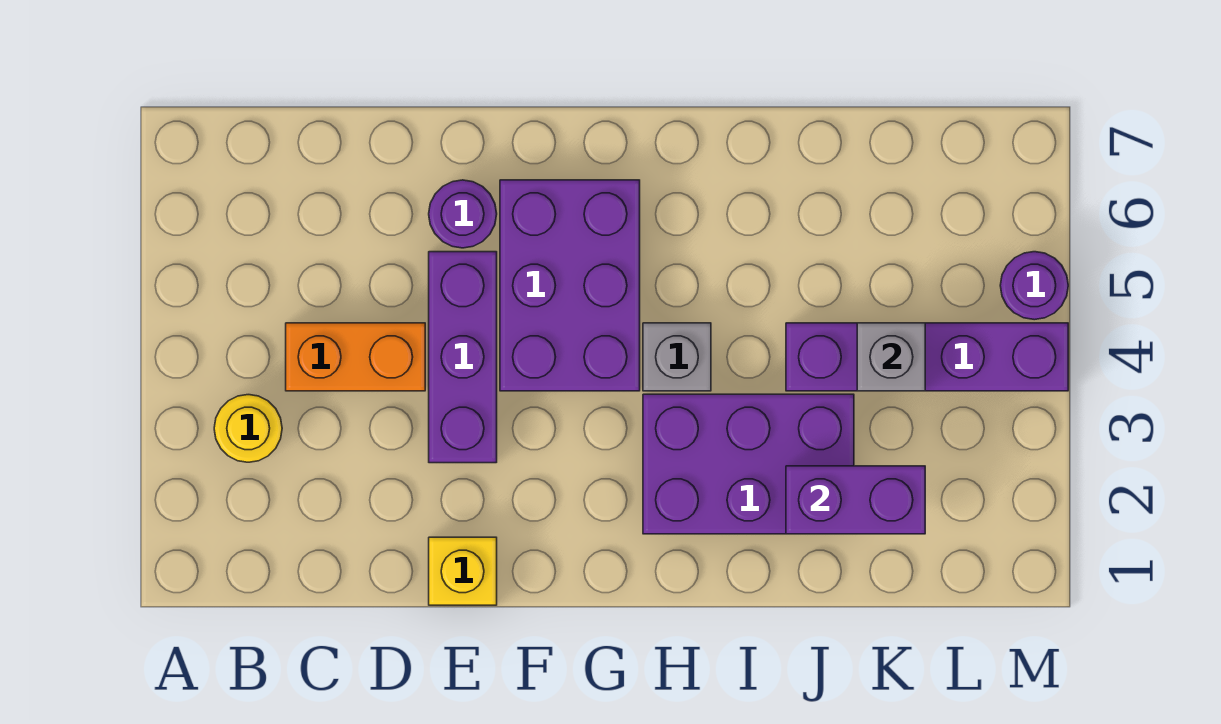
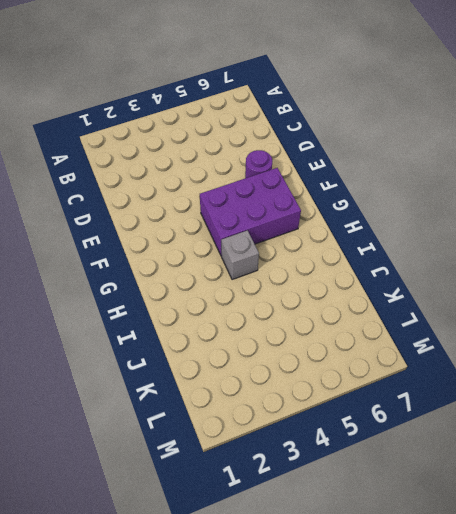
none -> yellow 1x1 round brick [214,395,282,462]
none -> orange 1x2 brick [286,323,425,391]
none -> yellow 1x1 brick [429,537,497,605]

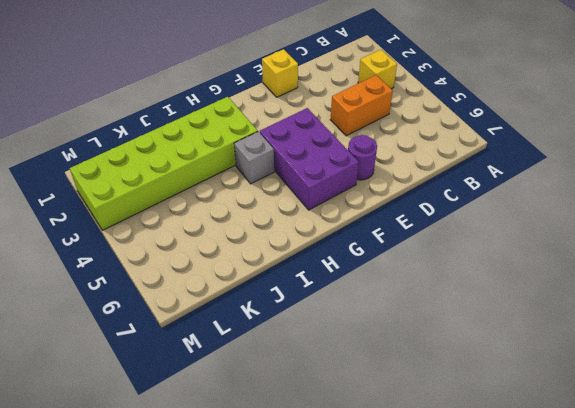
yellow 1x1 brick [358,50,397,89] -> yellow 1x1 round brick [214,395,282,462]
lime 2x6 brick [70,97,258,230] -> purple 2x3 brick [643,394,854,534]
none -> purple 1x3 brick [429,252,497,463]
none -> purple 1x4 brick [786,323,1068,391]
none -> purple 1x1 round brick [1000,252,1068,320]

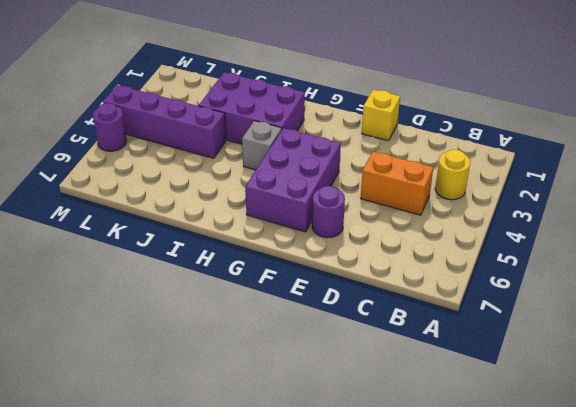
none -> purple 1x3 brick [429,252,497,463]
none -> purple 1x2 brick [786,466,925,534]
none -> grey 1x1 brick [857,323,925,391]

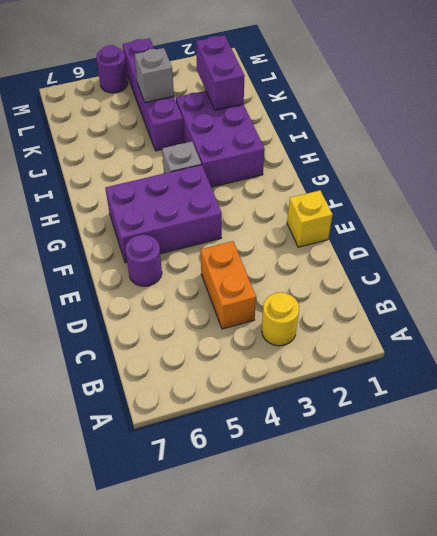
none -> purple 1x3 brick [429,252,497,463]

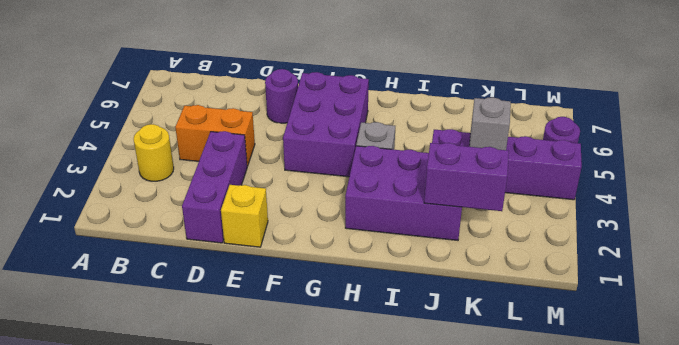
purple 1x3 brick [182,131,247,243] -> purple 1x3 brick moved to [429,252,497,463]

